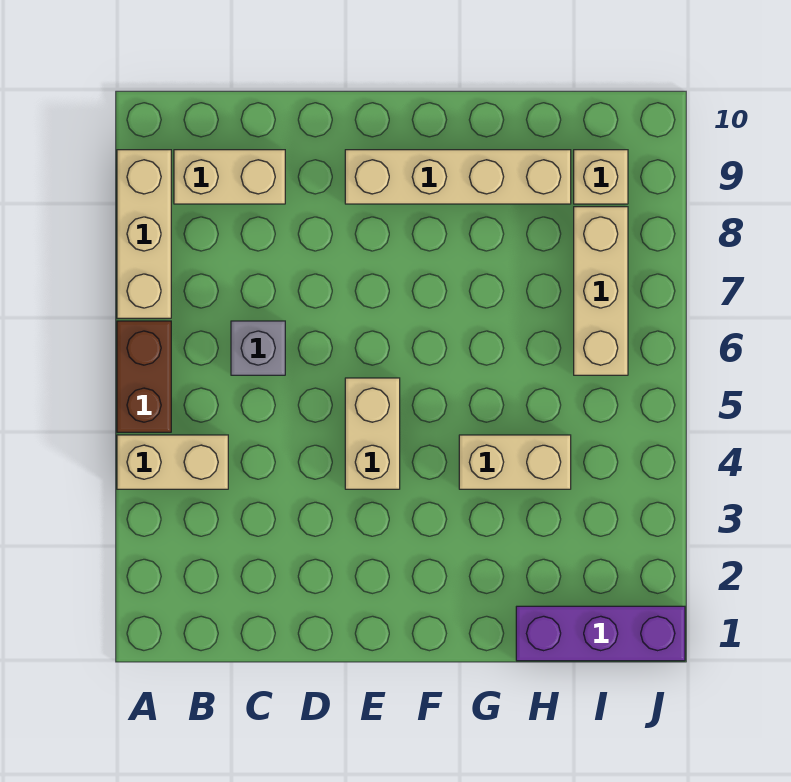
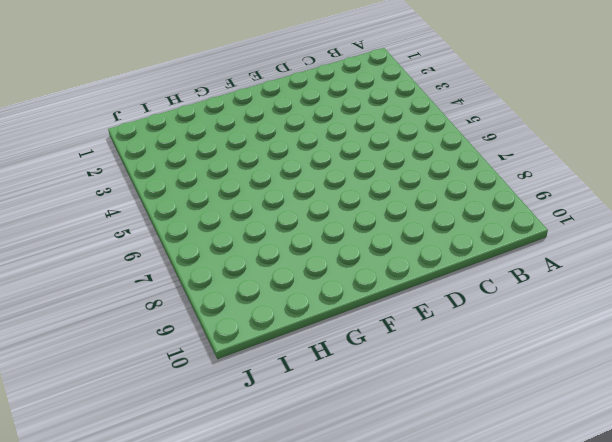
none -> tan 1x2 brick [117,435,228,489]
none -> brown 1x2 brick [117,321,171,432]

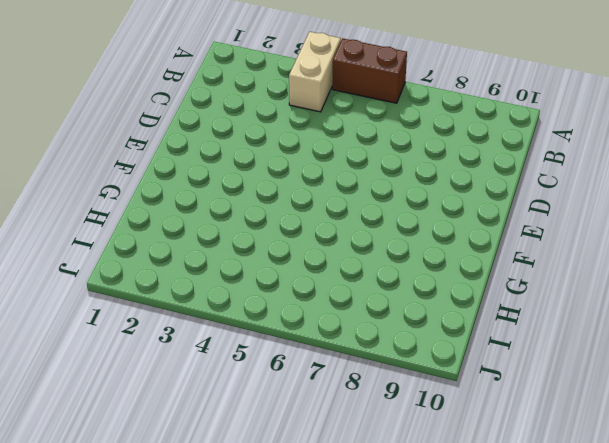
none -> tan 1x3 brick [117,150,171,318]
none -> tan 1x2 brick [174,150,285,204]

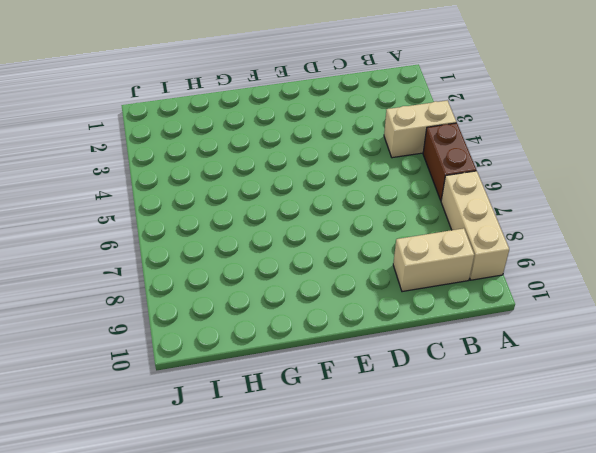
none -> grey 1x1 brick [231,321,285,375]
none -> tan 1x2 brick [345,378,400,489]

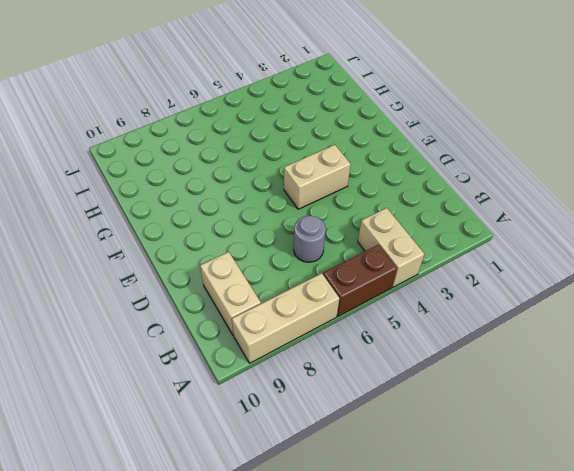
grey 1x1 round brick [294,216,326,262] -> grey 1x1 brick [231,321,285,375]
none -> tan 1x4 brick [345,150,571,204]
none -> tan 1x2 brick [459,435,571,489]

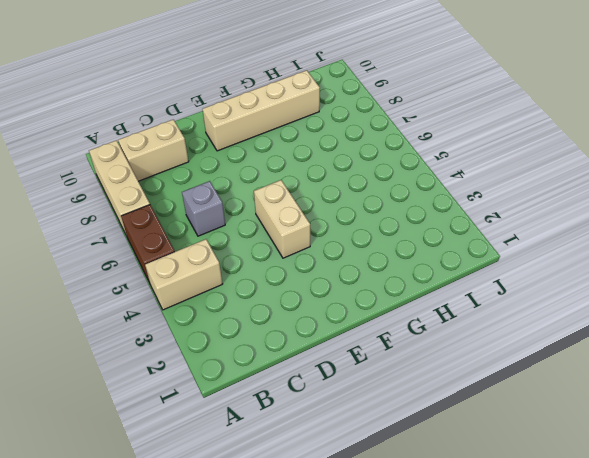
none -> tan 1x2 brick [459,435,571,489]
none -> purple 1x3 brick [516,606,685,661]

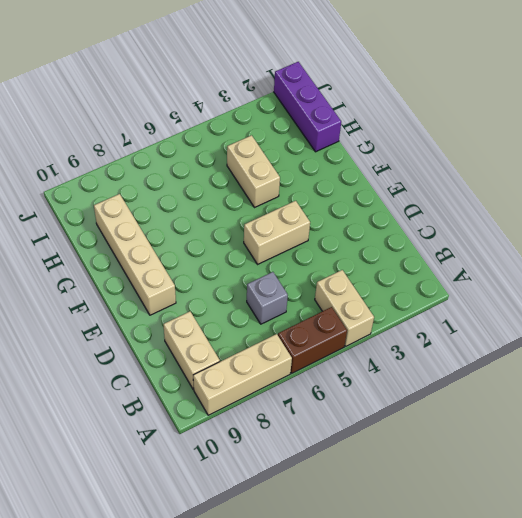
none -> tan 1x3 brick [574,207,628,375]
none -> tan 1x1 brick [574,150,628,204]

